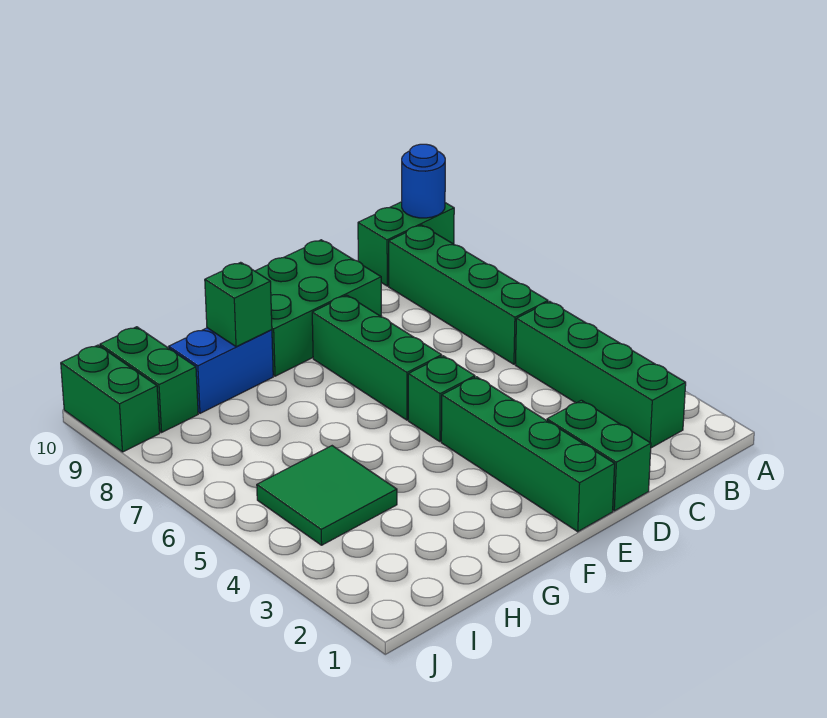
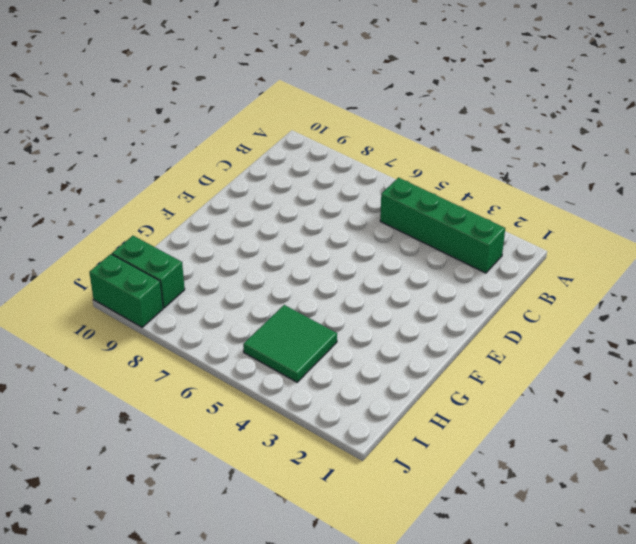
none -> green 1x2 brick [358,202,454,286]
none -> green 1x4 brick [389,225,548,364]
none -> green 1x2 brick [547,400,651,511]

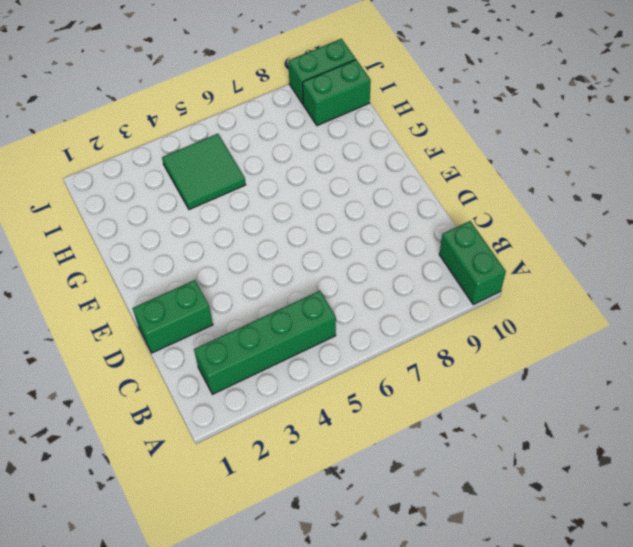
none -> green 1x4 brick [389,225,548,364]
none -> green 2x3 brick [255,240,382,376]
none -> green 1x4 brick [441,377,615,532]

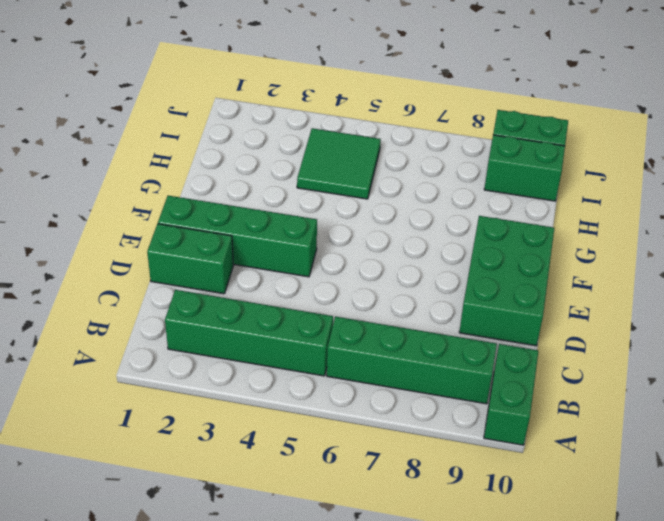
none -> green 1x1 brick [408,356,475,442]
none -> green 1x3 brick [312,295,442,420]
none -> blue 1x2 brick [169,328,273,413]

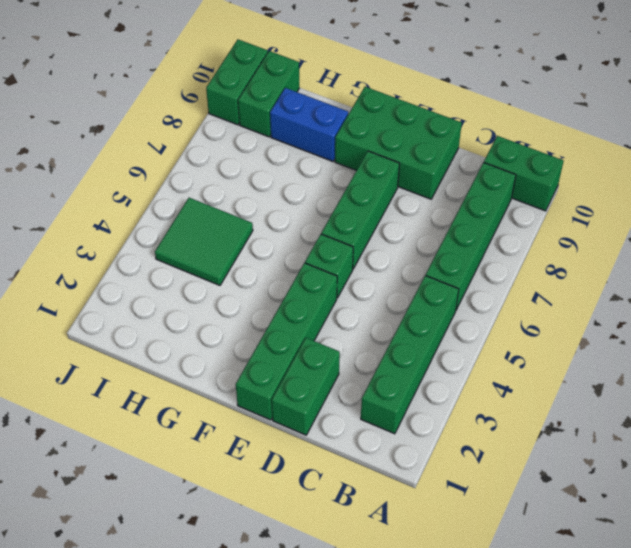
none -> blue 1x1 round brick [402,144,445,218]
none -> green 1x1 brick [205,262,272,347]

